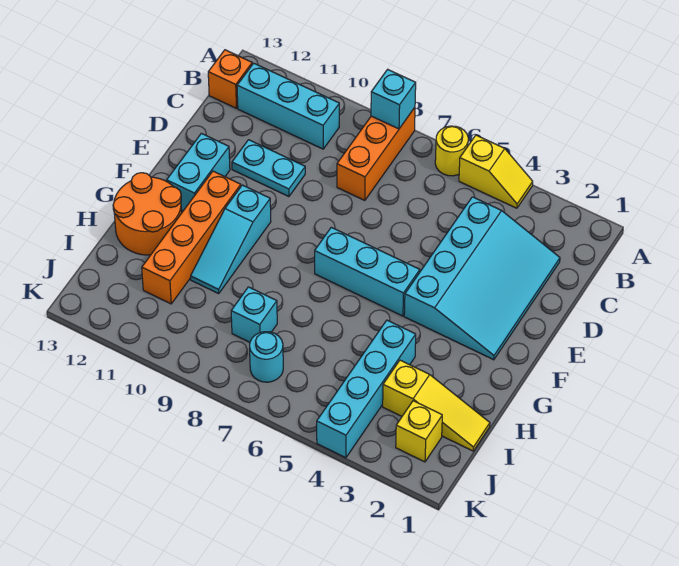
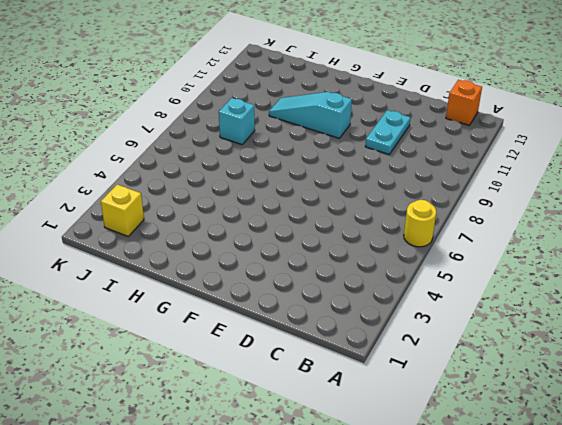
none -> yellow 1x2 slope [459,135,533,208]
none -> orange 1x3 brick [337,108,415,200]
none -> cyan 1x3 brick [237,63,339,149]

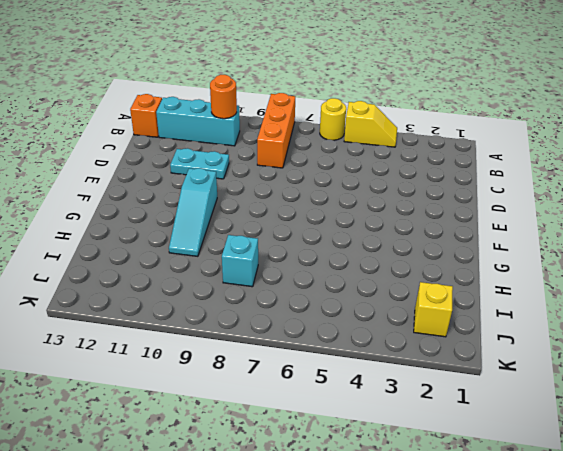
orange 1x1 round brick [210,75,237,119] -> none
none -> cyan 3x4 slope [404,197,560,360]
none -> cyan 1x2 brick [167,133,230,211]
none -> cyan 1x3 brick [315,227,420,316]

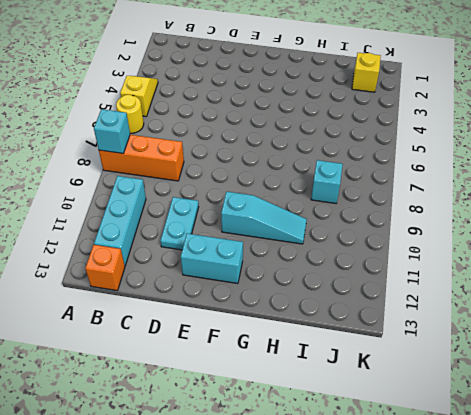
none -> cyan 3x4 slope [404,197,560,360]
none -> cyan 1x3 brick [315,227,420,316]
none -> orange 1x4 brick [142,171,241,304]

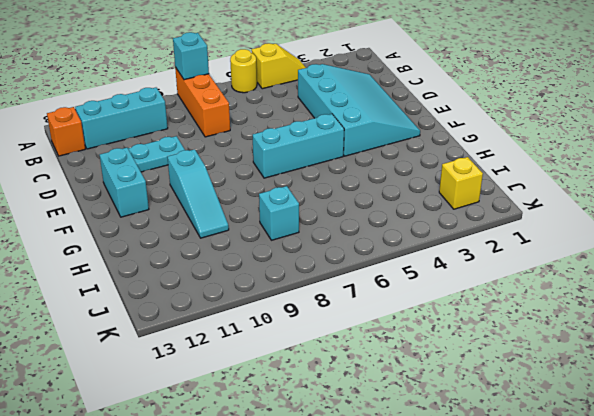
none -> orange 1x4 brick [142,171,241,304]
none -> orange 2x2 round brick [113,173,182,255]
none -> cyan 1x4 brick [317,320,416,458]

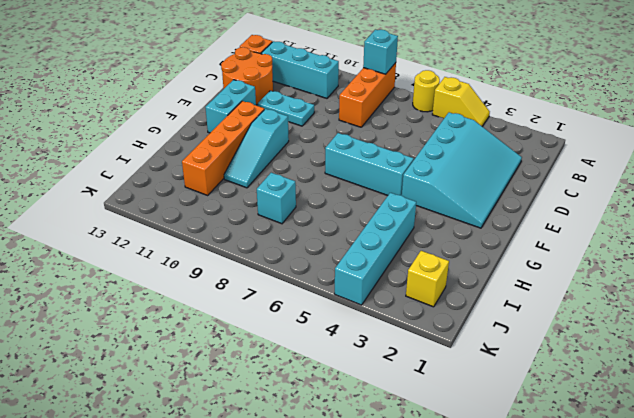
orange 2x2 round brick [221,47,273,105] -> orange 2x2 round brick moved to [113,173,182,255]
none -> yellow 1x3 slope [383,360,490,451]
none -> cyan 1x1 round brick [250,332,283,382]

